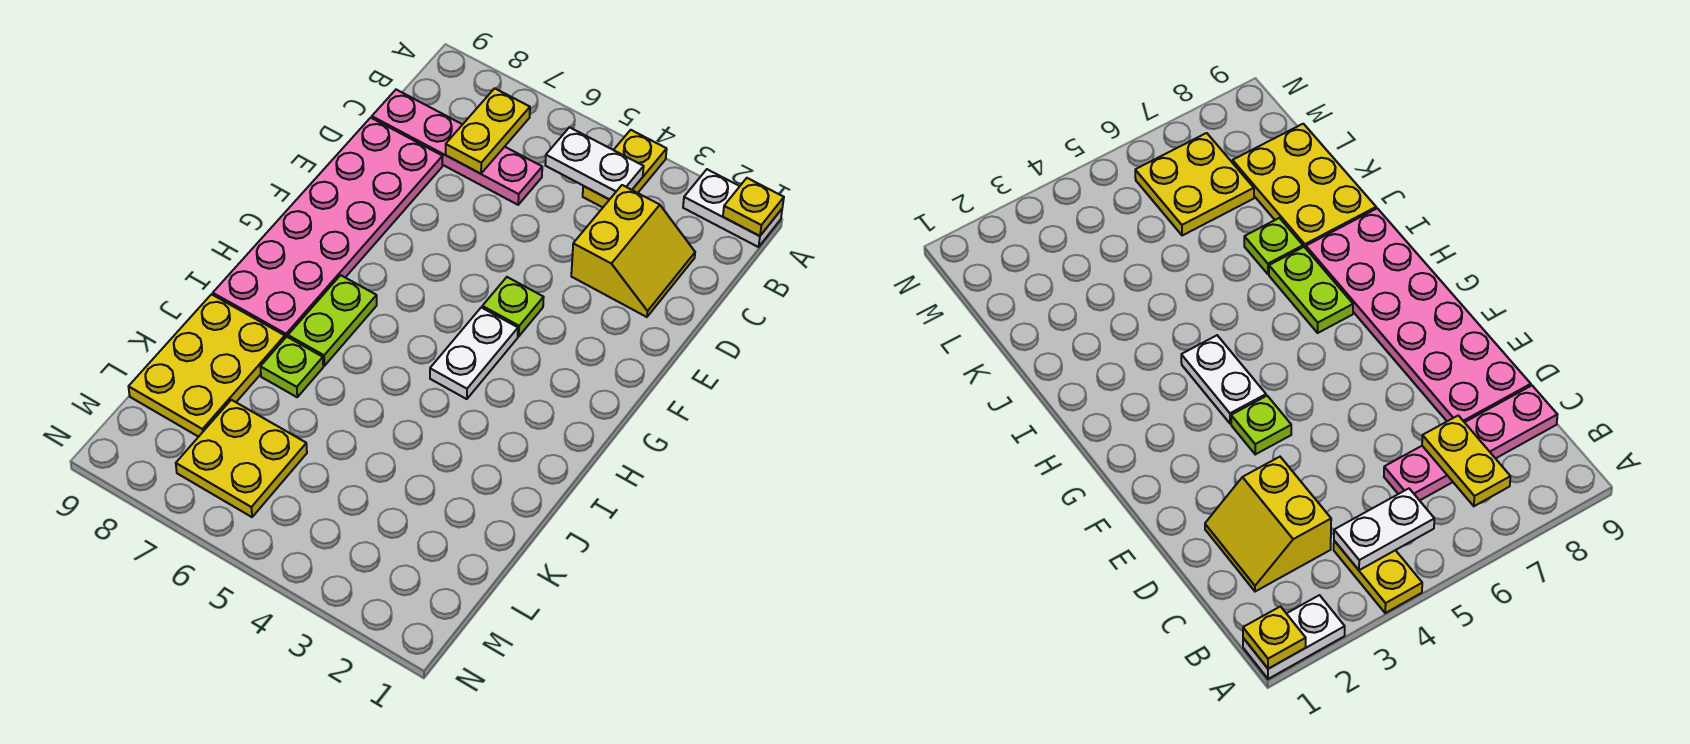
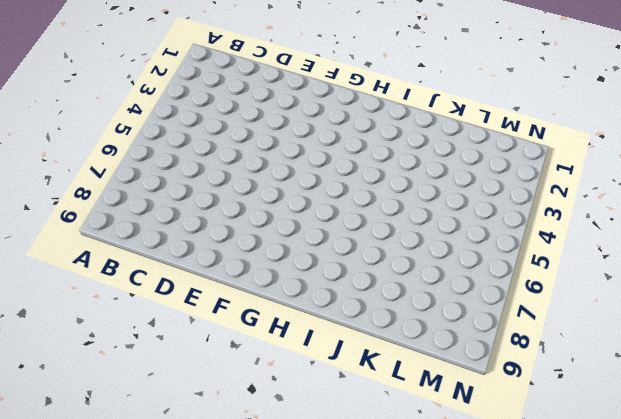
none -> white 1x2 plate [683,169,782,247]
none -> yellow 1x2 plate [583,130,667,207]
none -> yellow 2x2 slope [571,185,695,317]

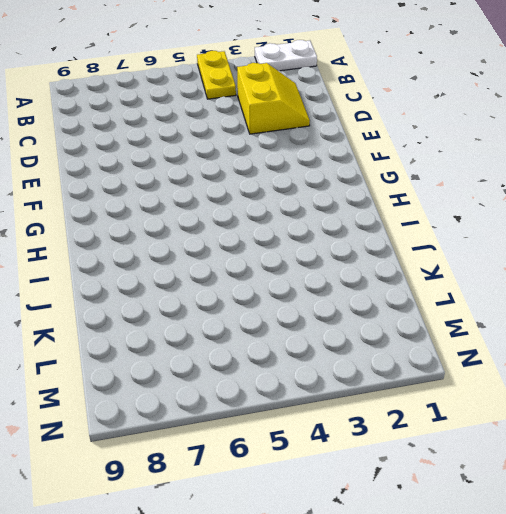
none -> pink 1x4 plate [372,90,542,205]
none -> pink 2x6 plate [213,118,443,338]
none -> lime 1x1 plate [482,277,544,336]

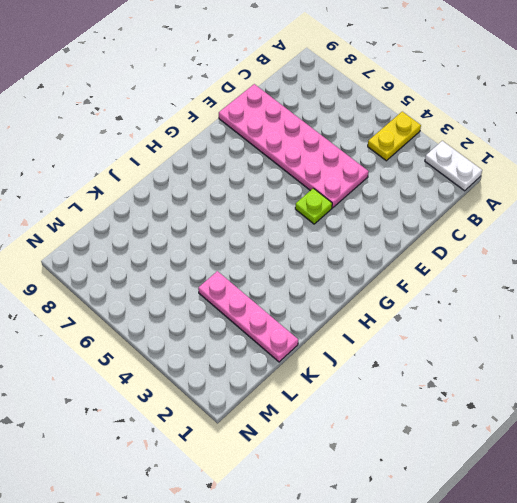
pink 2x6 plate [219,84,369,208] -> pink 2x6 plate turned to [213,118,443,338]
pink 1x4 plate [198,271,298,362] -> pink 1x4 plate moved to [372,90,542,205]
none -> yellow 2x2 slope [571,185,695,317]
none -> white 1x2 plate [430,308,518,399]
none -> lime 1x2 plate [288,275,377,366]

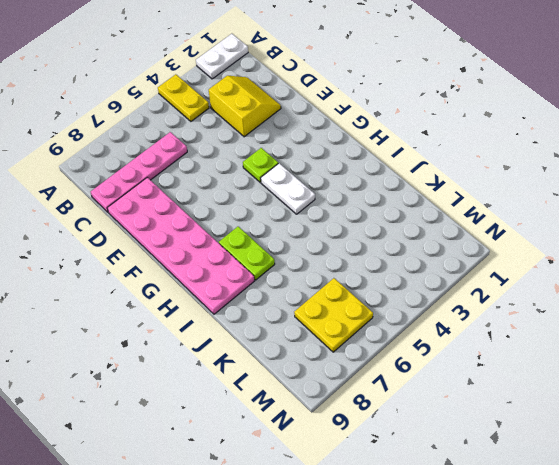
none -> lime 1x1 plate [260,337,323,397]
none -> yellow 2x3 plate [129,294,285,437]
none -> yellow 1x1 plate [723,178,784,236]

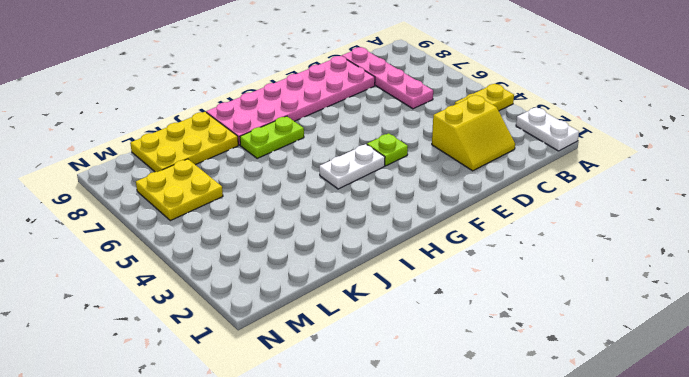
none -> lime 1x1 plate [260,337,323,397]
none -> yellow 1x1 plate [723,178,784,236]
none -> white 1x2 plate [545,127,644,199]

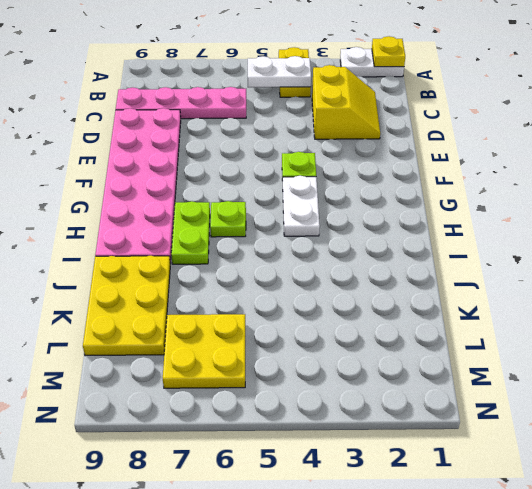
lime 1x1 plate [210,201,246,237] -> lime 1x1 plate moved to [260,337,323,397]
none -> yellow 1x2 plate [446,88,530,174]

